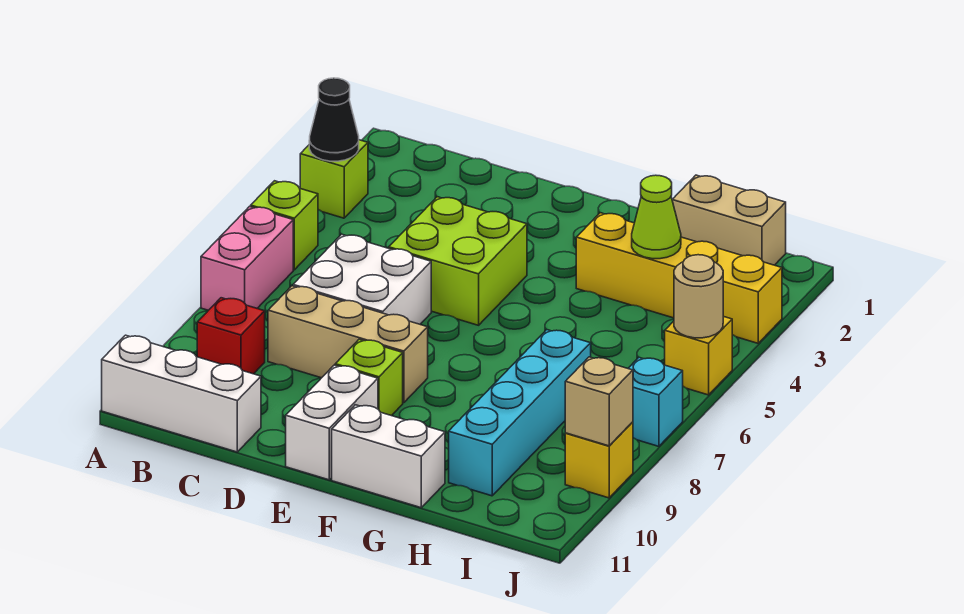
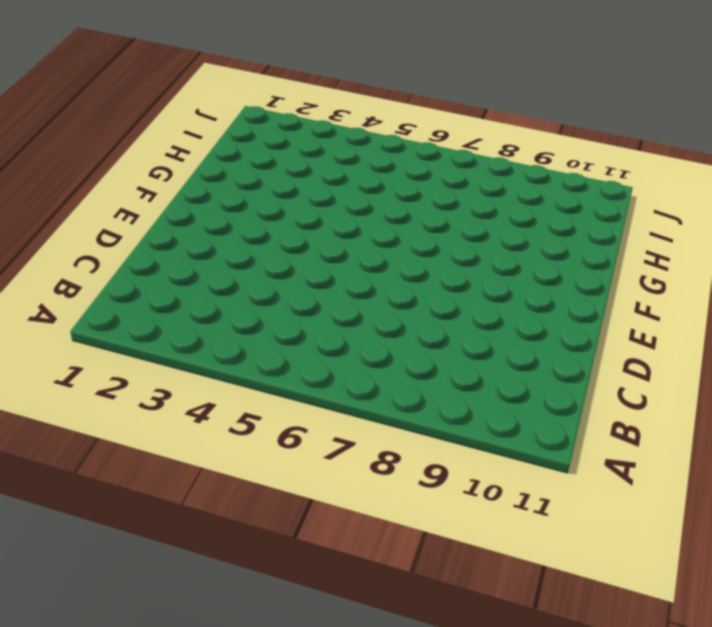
none -> lime 1x1 brick [300,140,368,218]
none -> lime 1x1 brick [251,181,318,270]
none -> pink 1x2 brick [201,207,293,310]

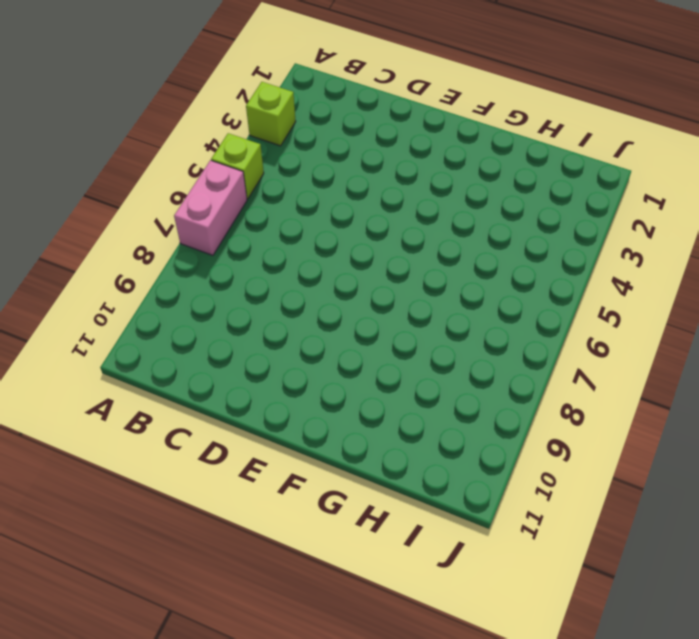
none -> white 1x3 brick [102,335,261,452]
none -> red 1x1 brick [197,298,265,374]
none -> white 2x2 brick [293,234,431,324]

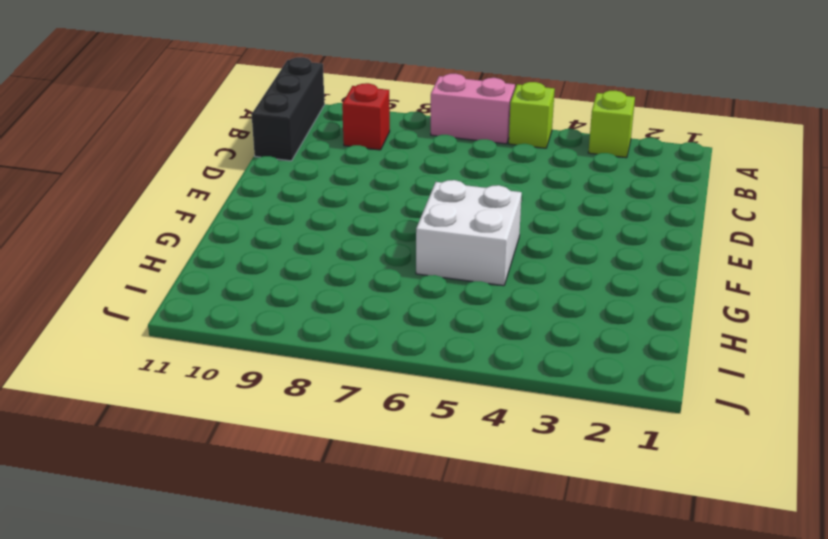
black 1x3 brick [252,57,325,161] -> white 1x3 brick [102,335,261,452]
white 2x2 brick [416,180,522,286] -> white 2x2 brick moved to [293,234,431,324]
none -> tan 1x3 brick [268,286,428,403]
none -> lime 2x2 brick [389,197,527,325]
none -> lime 1x1 brick [335,339,403,416]

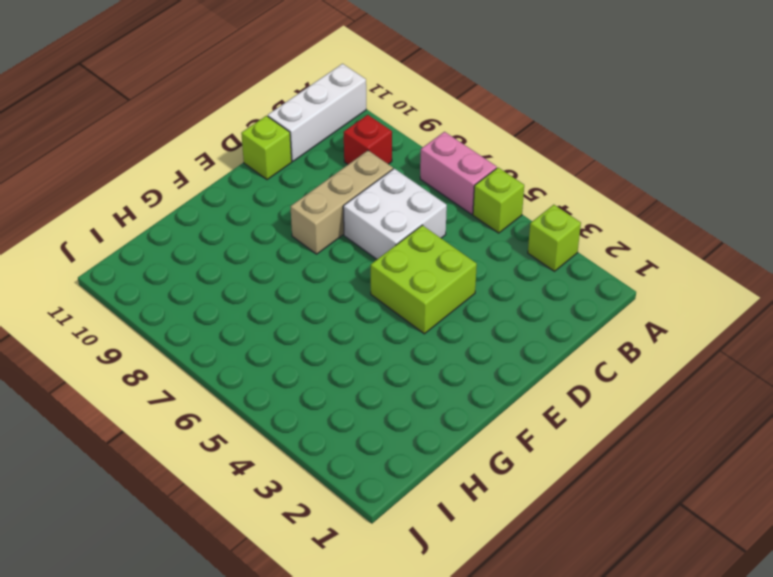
lime 1x1 brick [241,116,292,180] -> lime 1x1 brick moved to [335,339,403,416]
none -> white 1x2 brick [286,365,378,480]
none -> white 1x2 brick [332,405,445,508]
none -> yellow 1x4 brick [576,213,782,343]

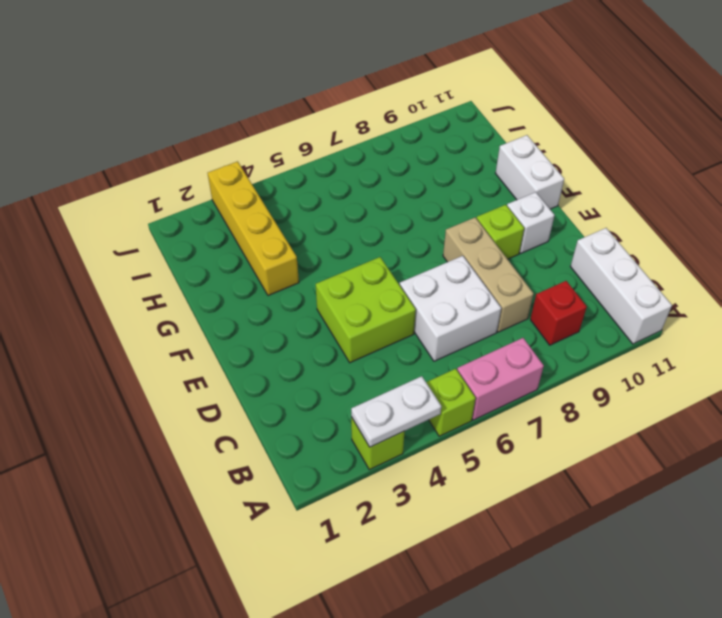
white 1x2 plate [351,376,442,447] -> black 1x1 cone [309,78,359,161]
white 1x1 brick [507,192,555,253] -> white 1x2 brick [286,365,378,480]
none -> tan 1x2 brick [672,175,786,265]
none -> cyan 1x4 brick [449,330,591,496]
none -> yellow 1x1 brick [665,316,732,395]

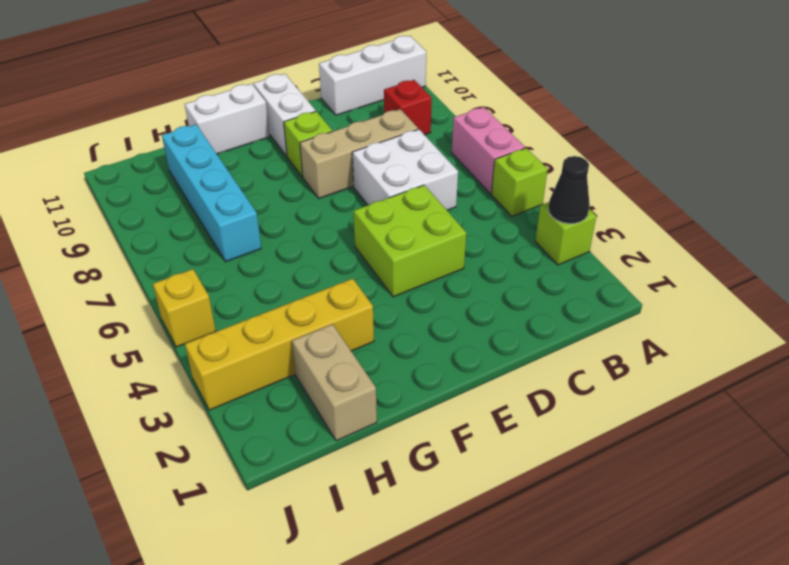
tan 1x2 brick [292,324,377,441] -> tan 1x2 brick turned to [672,175,786,265]
none -> cyan 1x1 brick [628,358,683,446]
none -> yellow 1x1 brick [565,422,633,498]
none -> lime 1x1 cone [632,175,681,259]

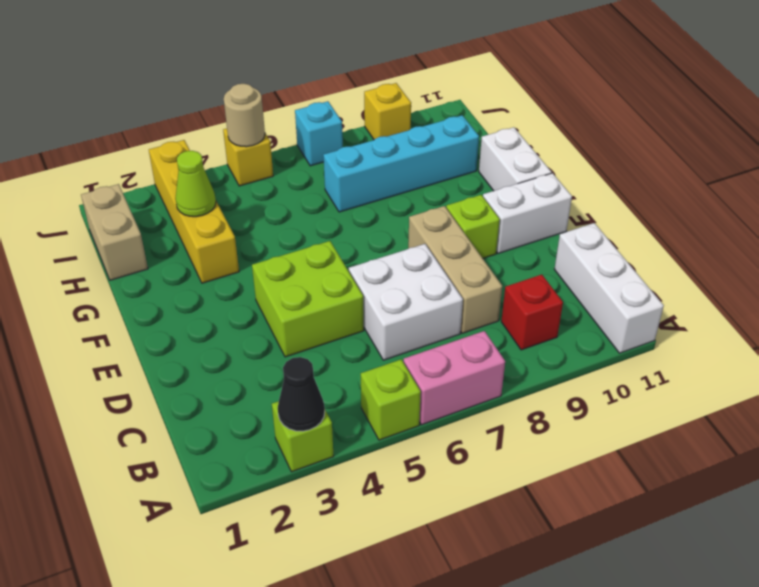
none -> tan 1x1 brick [565,357,633,446]

